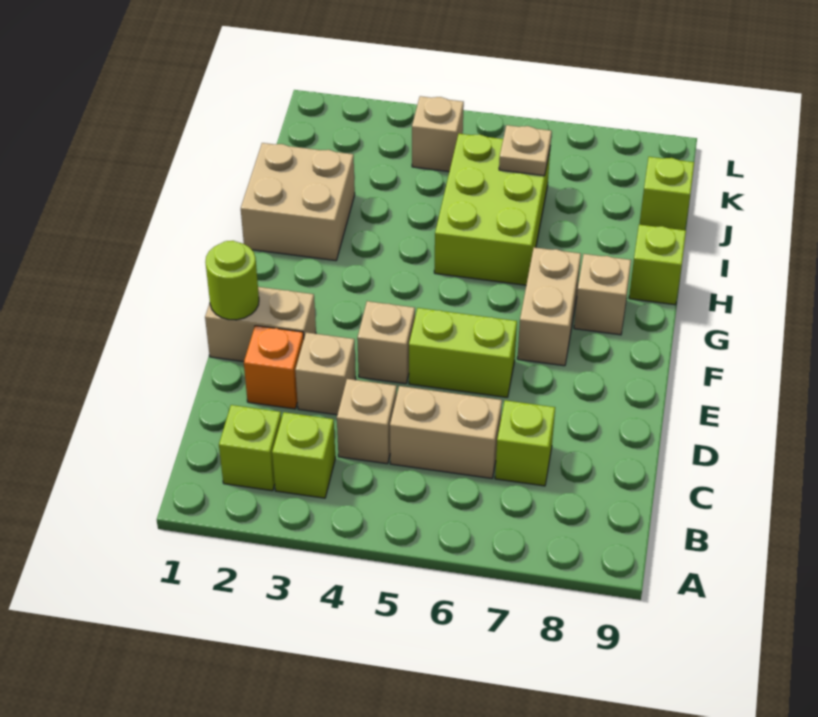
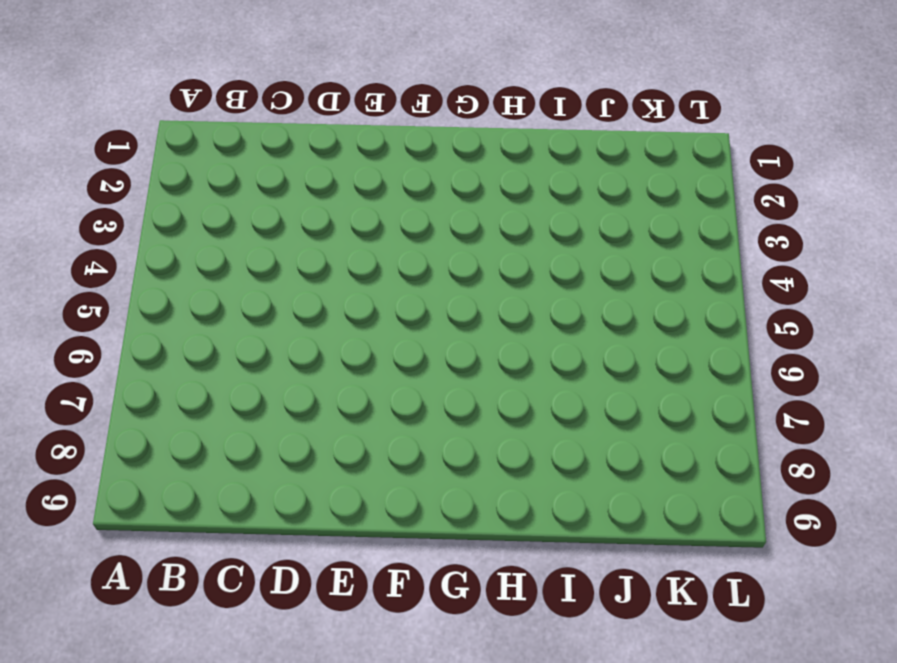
none -> lime 1x1 brick [219,405,281,491]
none -> lime 1x1 brick [272,412,335,498]
none -> tan 1x1 brick [337,379,397,464]

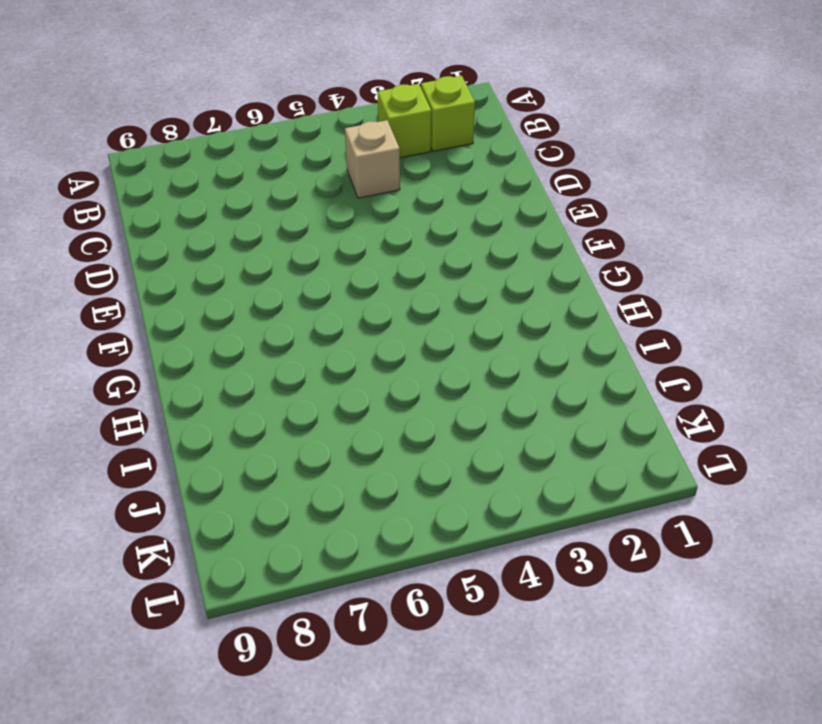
none -> tan 1x2 brick [390,386,502,478]
none -> lime 1x1 brick [495,400,555,486]
none -> orange 1x1 brick [244,326,304,409]

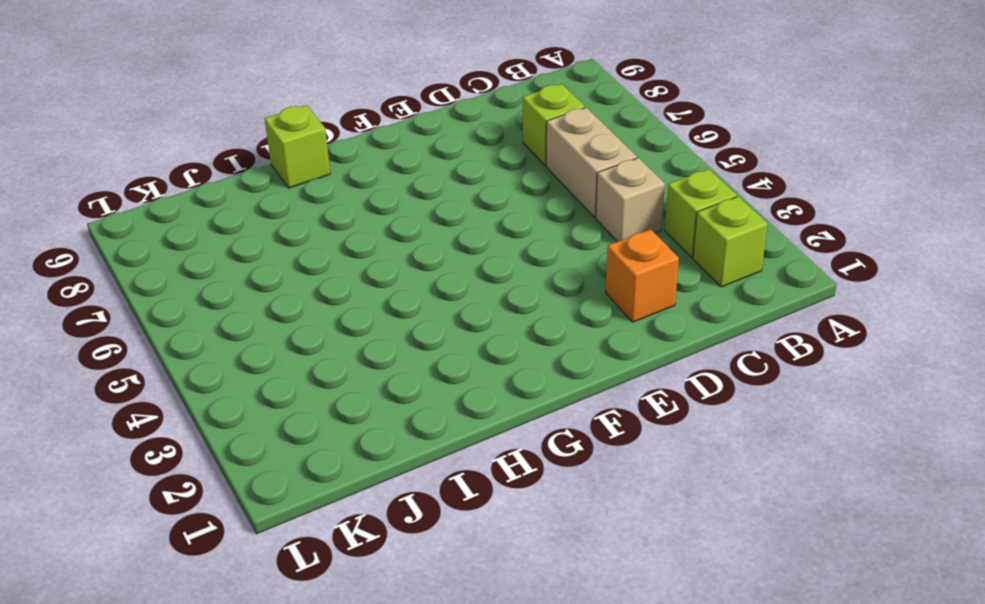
none -> tan 1x1 brick [295,332,356,415]
none -> tan 1x2 brick [205,287,316,362]
none -> tan 1x1 brick [357,301,415,384]

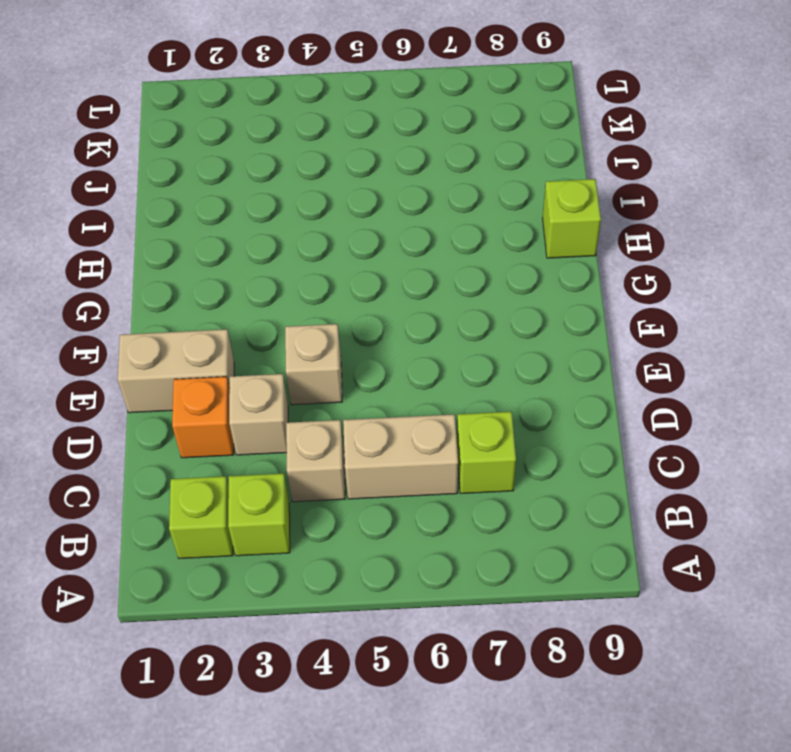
none -> lime 1x2 brick [409,308,517,397]
none -> tan 1x2 brick [517,247,581,366]
none -> tan 1x1 brick [574,254,631,335]

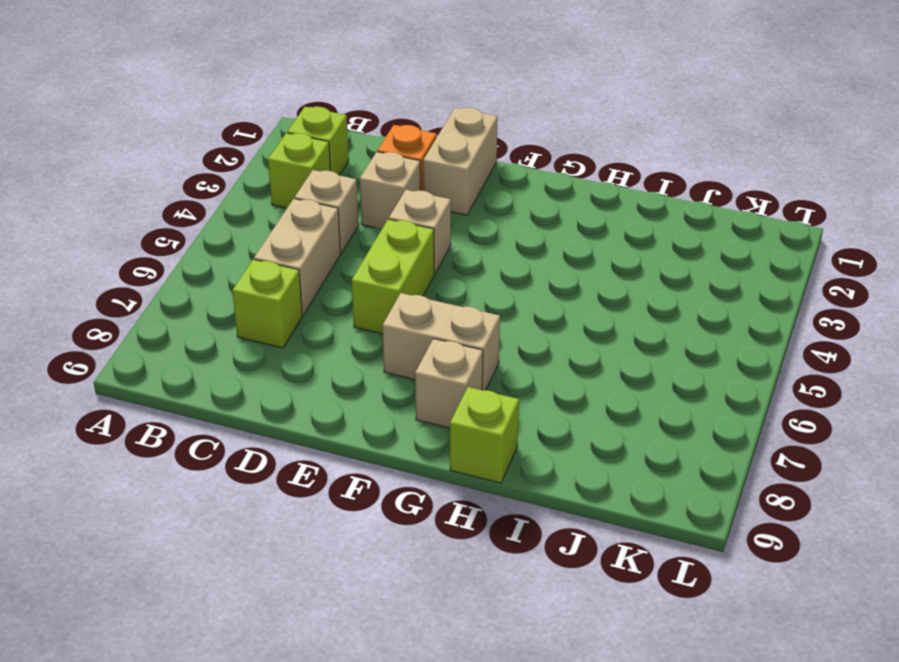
none -> tan 2x2 brick [241,143,355,261]
none -> lime 2x3 brick [434,134,551,285]
none -> lime 1x1 brick [639,157,694,230]

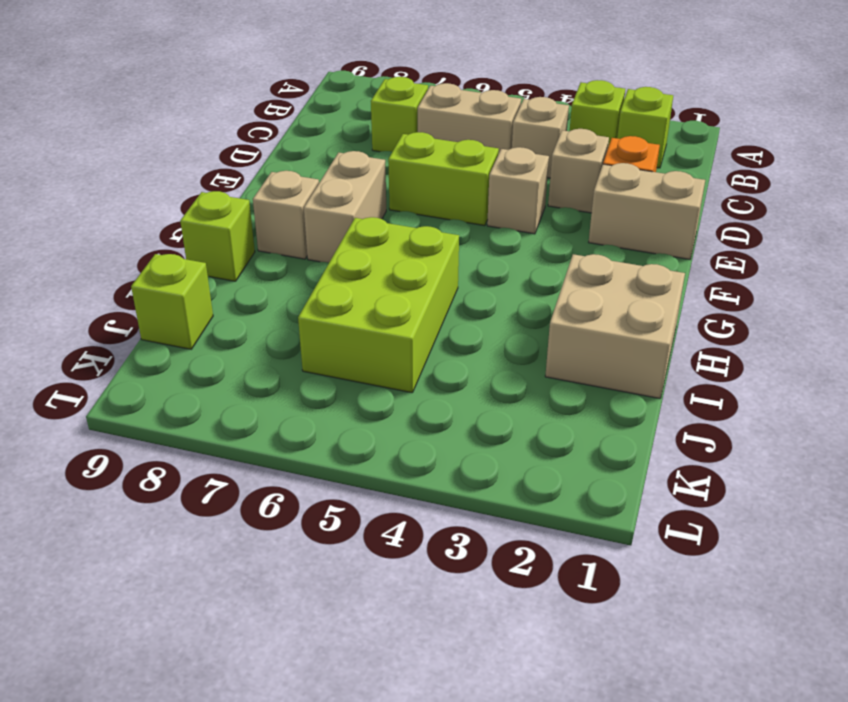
none -> tan 1x1 brick [412,96,464,172]
none -> lime 1x1 round brick [205,241,259,320]
none -> tan 1x1 plate [499,125,552,176]

